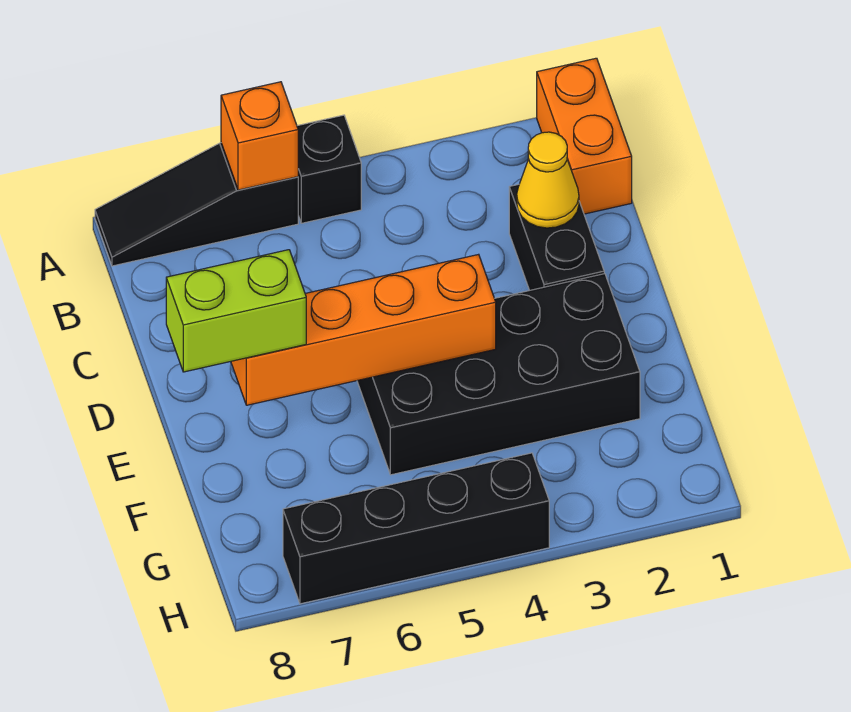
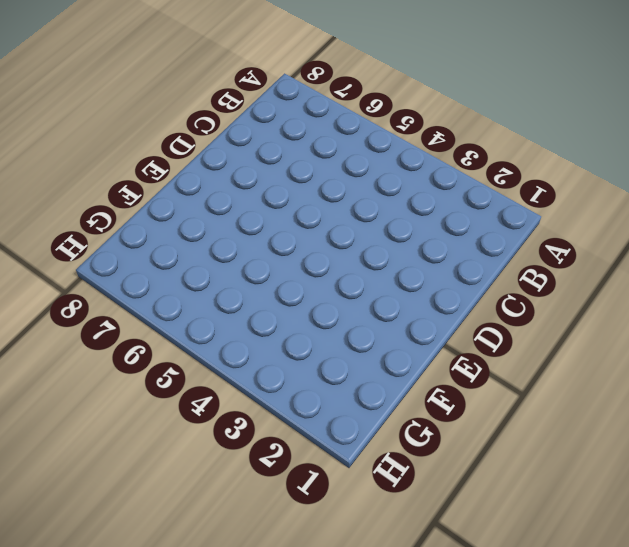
none -> orange 1x2 brick [537,58,632,214]
none -> black 1x1 brick [297,115,361,223]

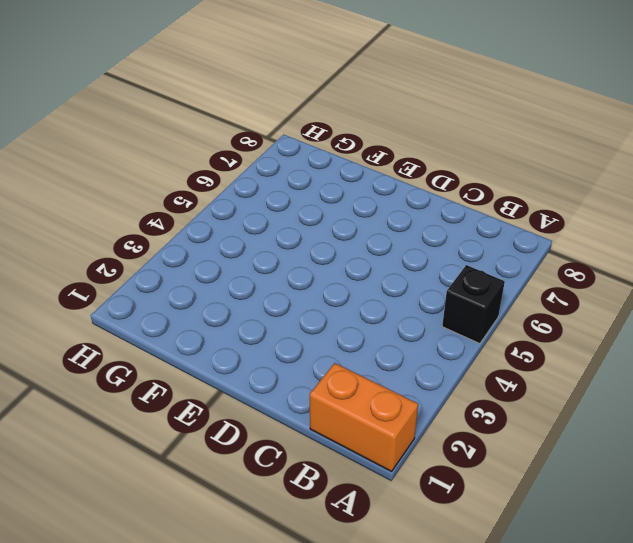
none -> black 1x3 slope [95,143,298,266]
none -> black 1x2 brick [509,184,604,290]

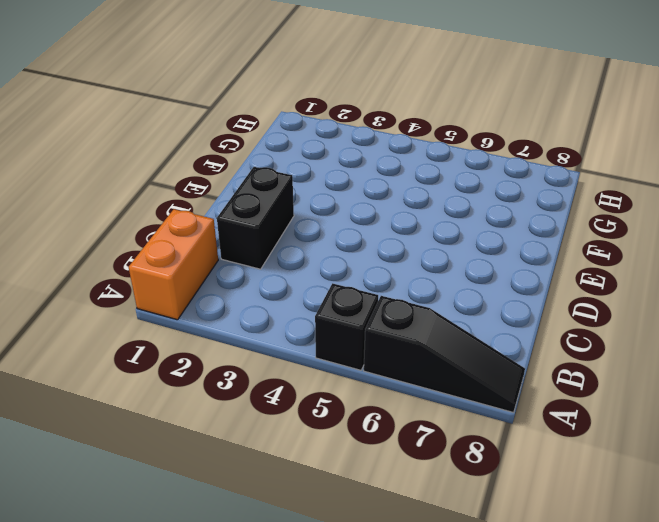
none -> black 2x4 brick [357,274,640,475]
none -> black 1x4 brick [283,453,549,604]

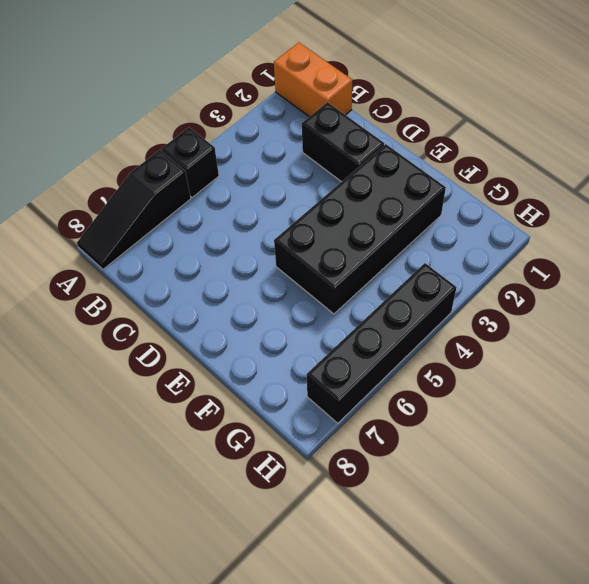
none -> orange 1x1 brick [221,82,298,190]
none -> yellow 1x1 cone [517,132,579,228]

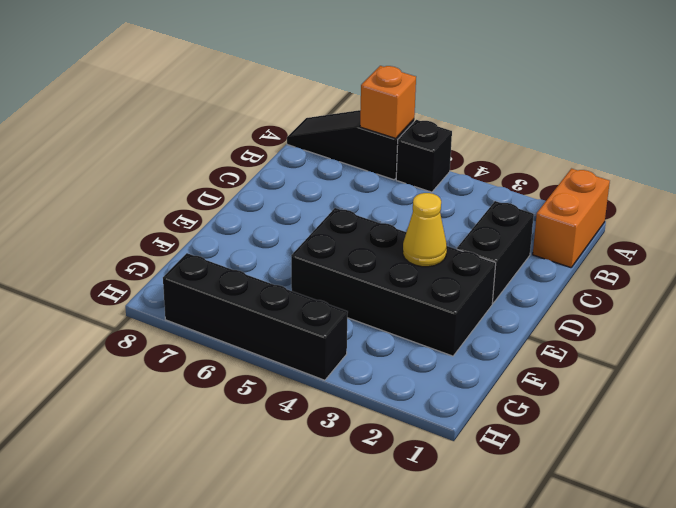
yellow 1x1 cone [403,193,447,267] -> yellow 1x1 cone moved to [517,132,579,228]
none -> orange 1x4 brick [231,254,496,405]
none -> lime 1x2 brick [166,250,306,372]

